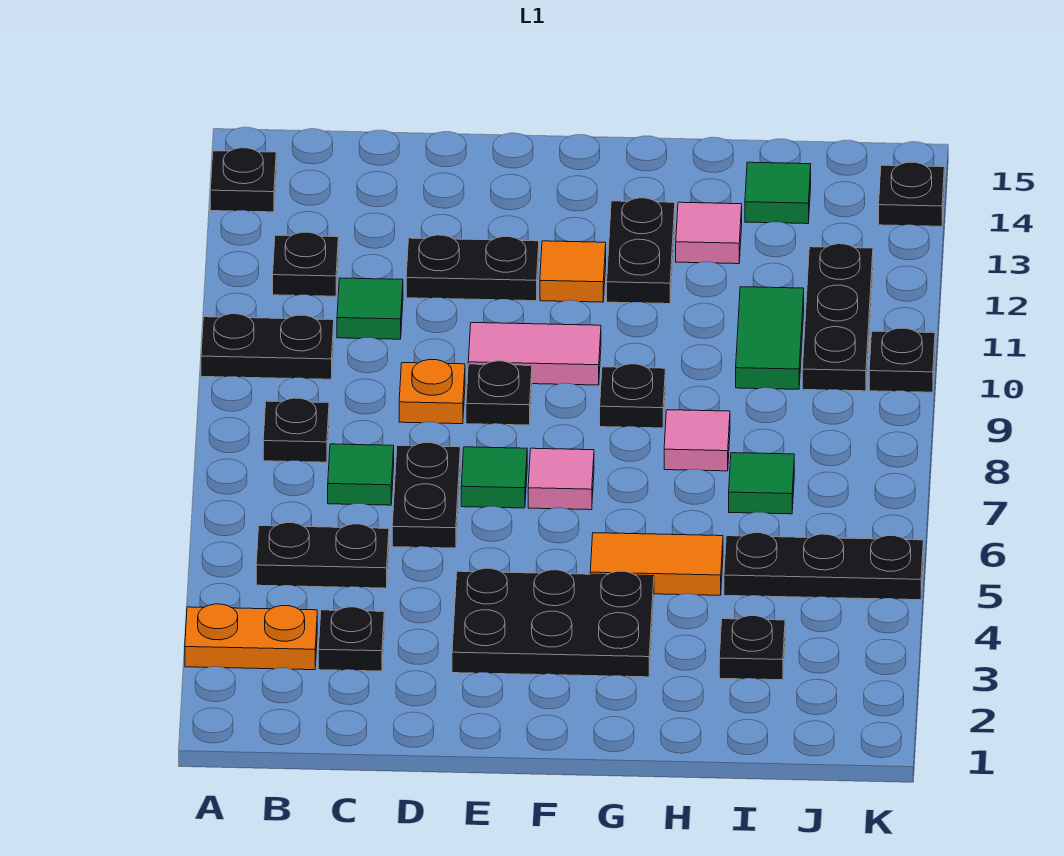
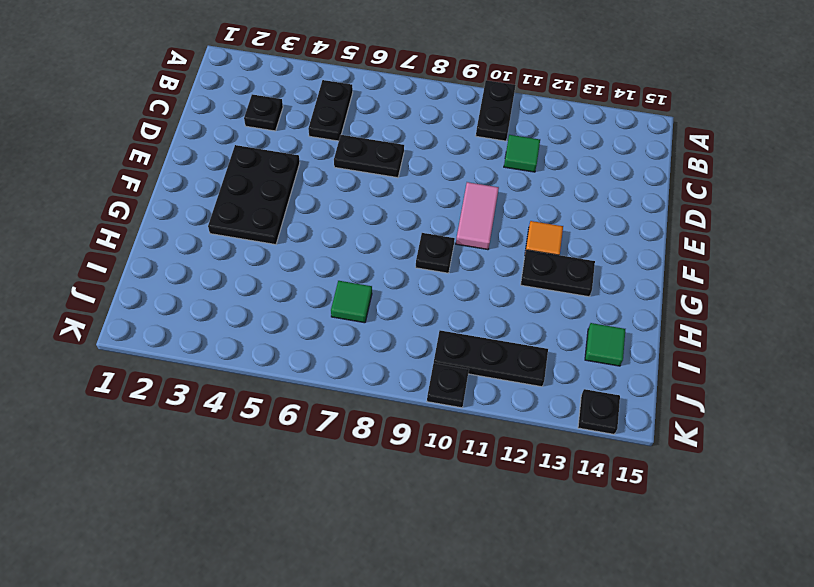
none -> orange 1x2 plate [185,604,317,670]
none -> black 1x1 plate [210,148,276,212]
none -> black 1x1 plate [263,398,329,462]
none -> black 1x1 plate [273,232,338,296]

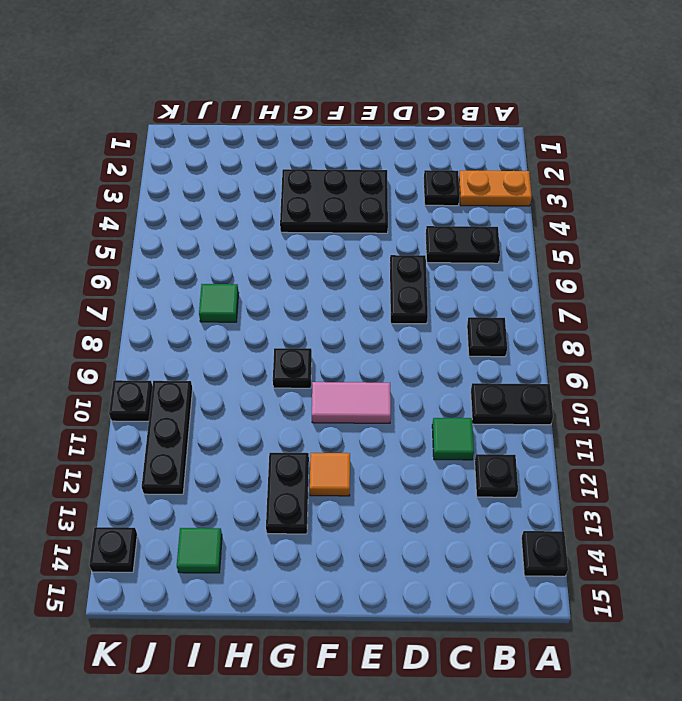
none -> green 1x1 tile [328,444,394,505]
none -> orange 1x1 plate [399,360,465,424]
none -> black 1x2 plate [406,235,539,301]
none -> green 1x1 tile [461,447,527,508]

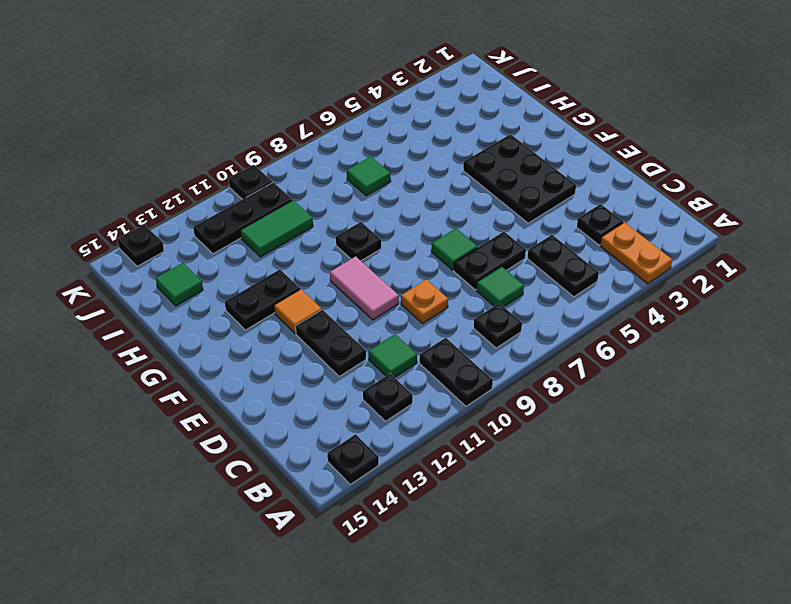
none -> black 1x1 plate [466,361,532,425]
none -> pink 1x1 tile [528,448,594,510]
none -> orange 1x2 tile [590,533,723,595]
none -> pink 1x1 tile [664,410,730,471]

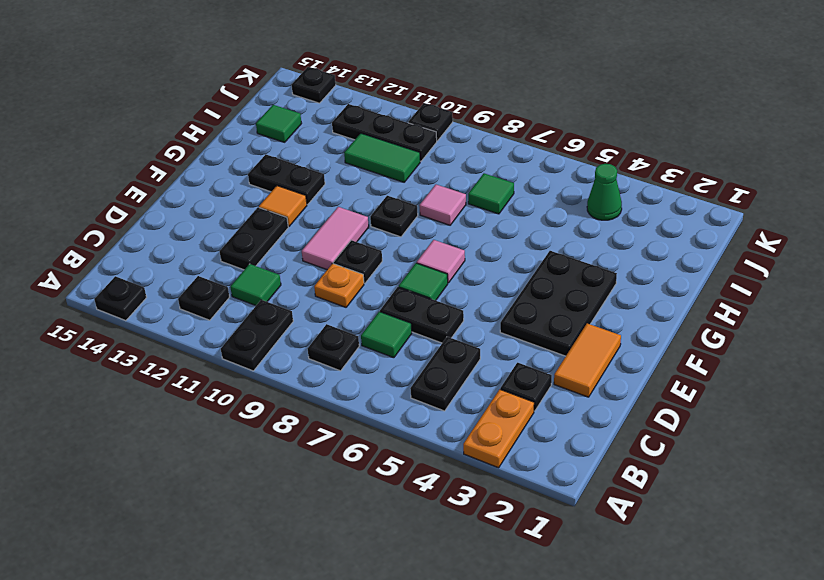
orange 1x2 tile [554,323,621,397] -> orange 1x2 tile moved to [590,533,723,595]
green 1x1 cone [587,164,622,220] -> none
none -> pink 1x1 tile [676,202,742,264]
none -> black 1x1 plate [719,616,785,680]
none -> black 1x3 plate [724,533,923,600]

